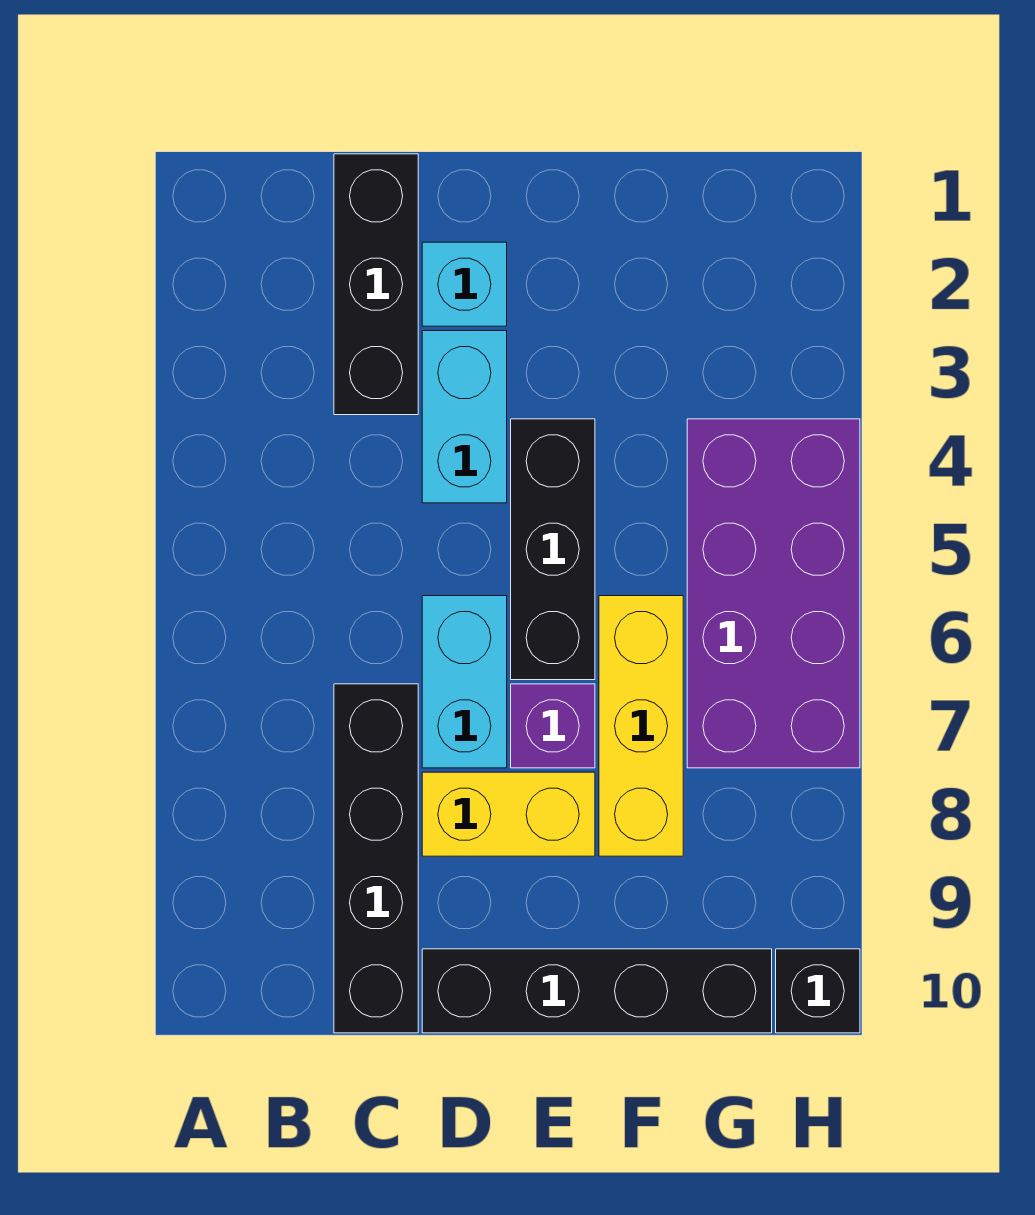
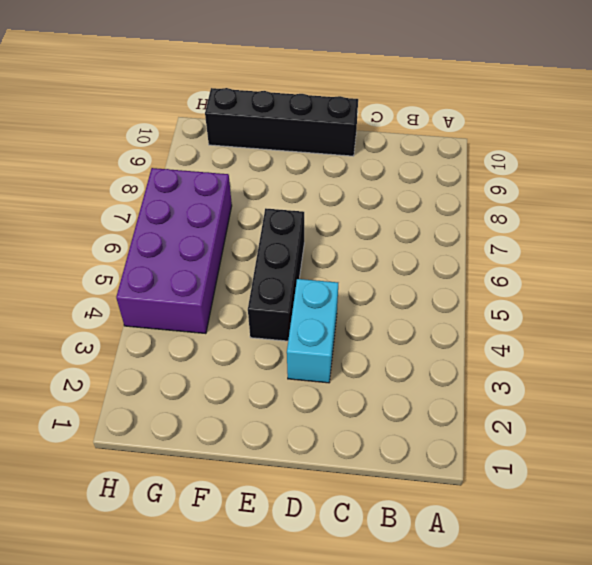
none -> black 1x3 brick [334,154,418,415]
none -> black 1x4 brick [334,684,418,1033]
none -> cyan 1x1 brick [422,242,507,326]

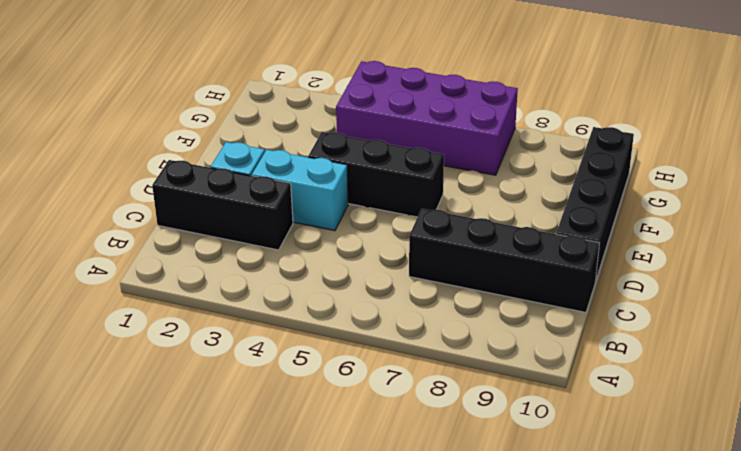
none -> cyan 1x2 brick [422,596,507,768]
none -> yellow 1x2 brick [422,772,595,856]
none -> purple 1x1 brick [511,684,595,768]

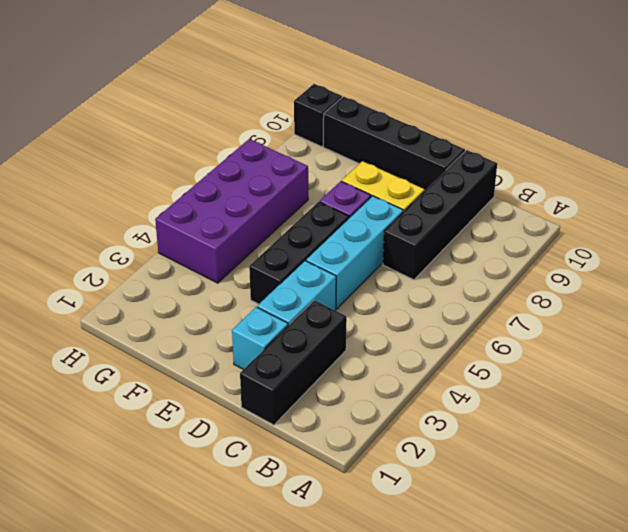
cyan 1x3 brick [306,196,403,309] -> cyan 1x2 brick [422,596,507,768]
none -> yellow 1x3 brick [599,596,683,856]

